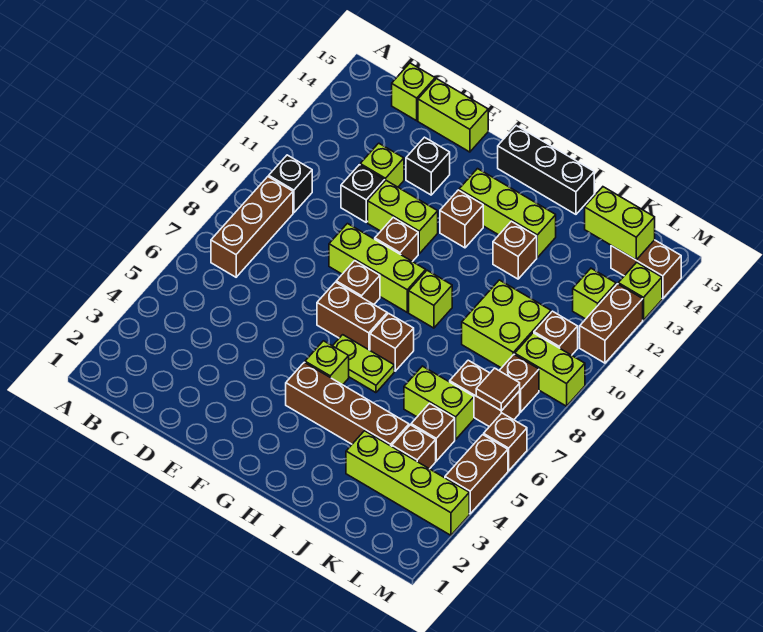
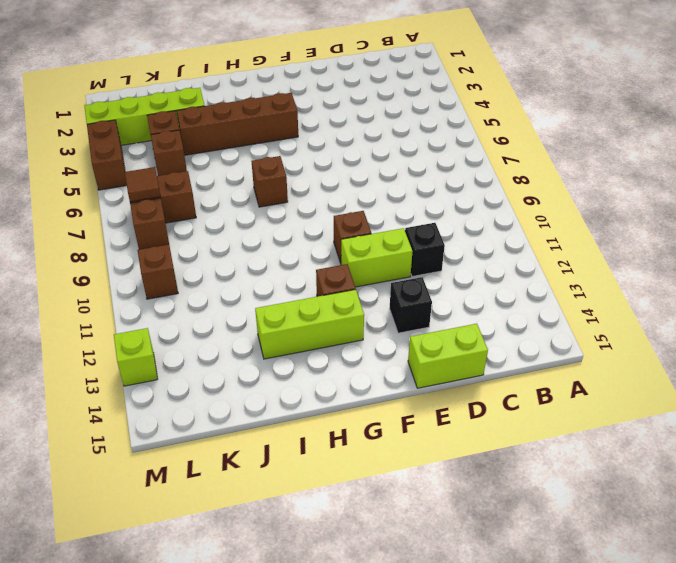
none -> brown 1x3 brick [211,177,293,277]
none -> black 1x1 brick [269,155,312,213]
none -> lime 1x1 brick [392,63,435,121]
none -> lime 1x1 brick [360,143,404,187]

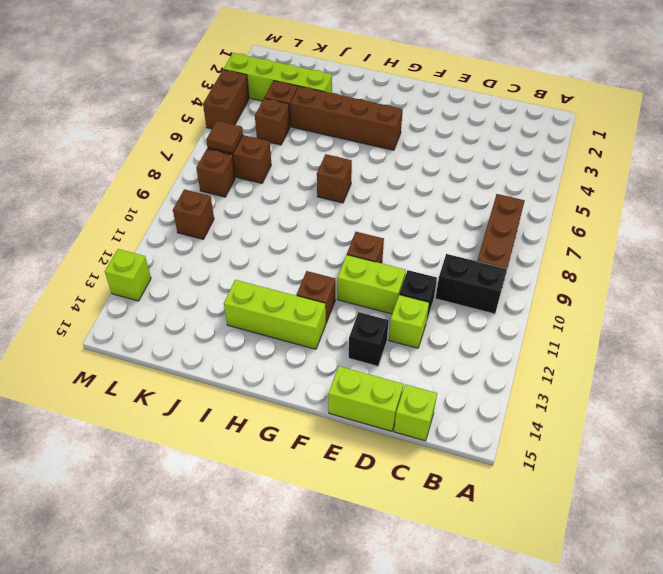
black 1x2 brick [436,254,507,314] -> black 1x1 brick [269,155,312,213]
none -> lime 1x3 brick [329,224,426,312]
none -> brown 1x2 brick [317,282,387,350]
none -> brown 1x1 brick [336,261,380,304]
none -> lime 1x1 brick [305,341,349,385]

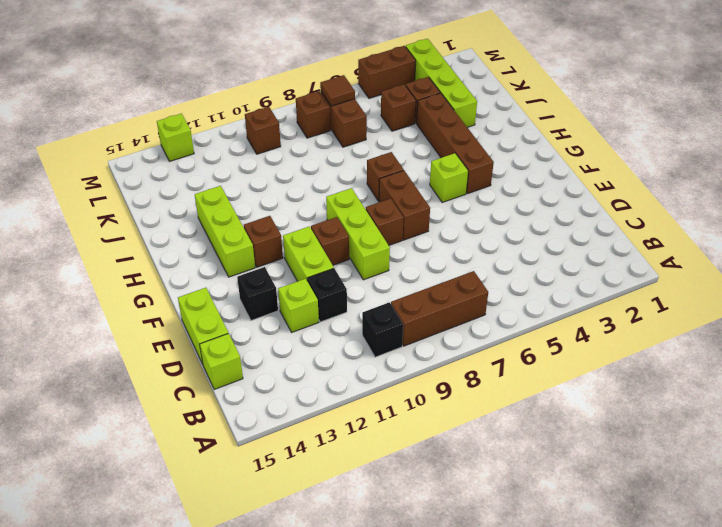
none -> lime 1x2 plate [333,335,394,393]
none -> black 1x3 brick [498,126,594,214]
none -> lime 1x1 brick [409,270,452,328]
none -> brown 1x1 brick [493,221,537,279]

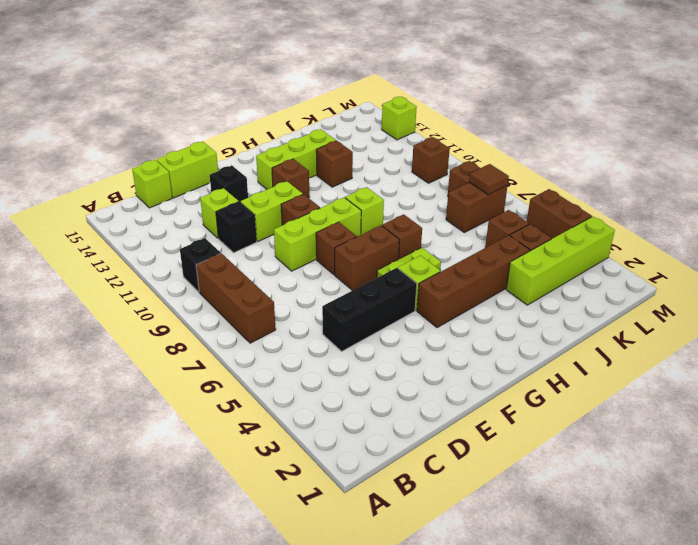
black 1x3 brick [322,268,417,351] -> black 1x3 brick moved to [498,126,594,214]
none -> lime 1x2 brick [404,366,474,439]
none -> lime 2x2 brick [462,280,551,368]
none -> lime 1x2 brick [515,333,585,406]
none -> lime 1x1 brick [573,268,616,319]

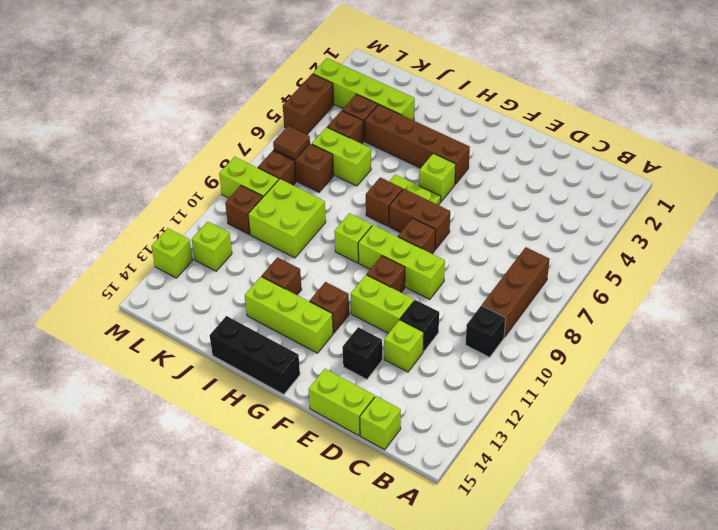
none -> brown 1x2 brick [611,240,681,299]
none -> brown 1x1 brick [484,413,527,471]
none -> brown 1x2 brick [580,284,643,363]
none -> lime 1x2 brick [585,187,655,260]

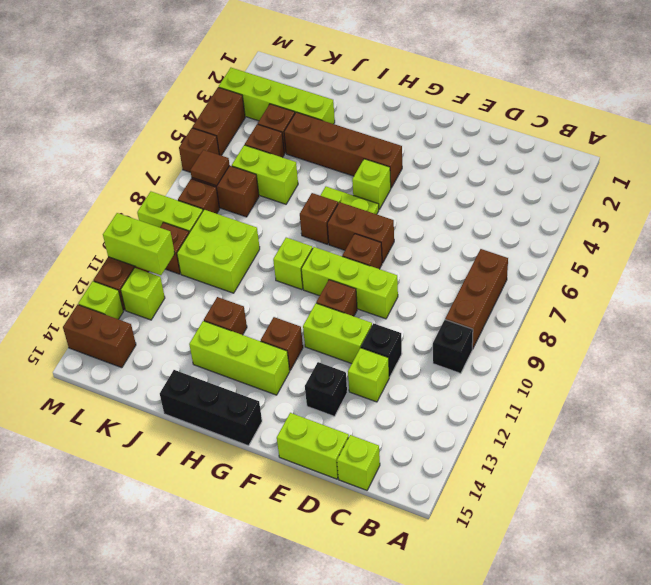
lime 1x2 brick [103,213,175,275] -> lime 1x2 brick moved to [585,187,655,260]

